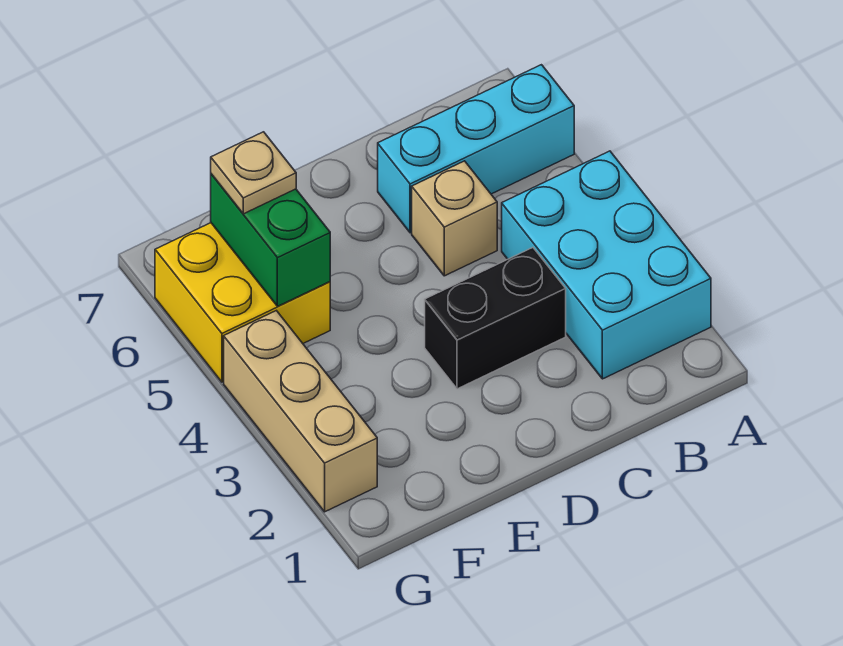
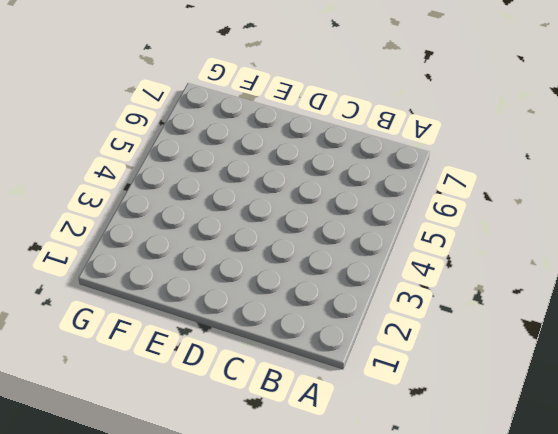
none -> cyan 2x3 brick [502,151,711,379]
none -> cyan 1x3 brick [378,65,574,233]

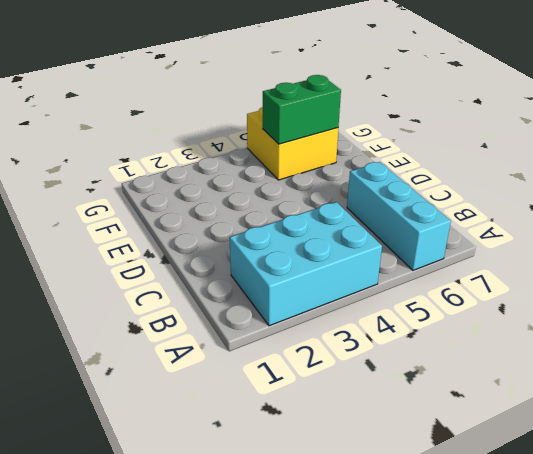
none -> black 1x2 brick [425,248,566,389]
none -> tan 1x1 brick [412,161,497,276]

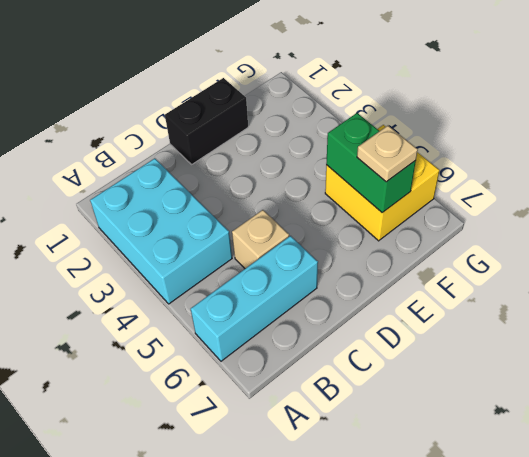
black 1x2 brick [165,78,248,164] -> black 1x2 brick moved to [425,248,566,389]
none -> tan 1x3 brick [224,311,377,512]

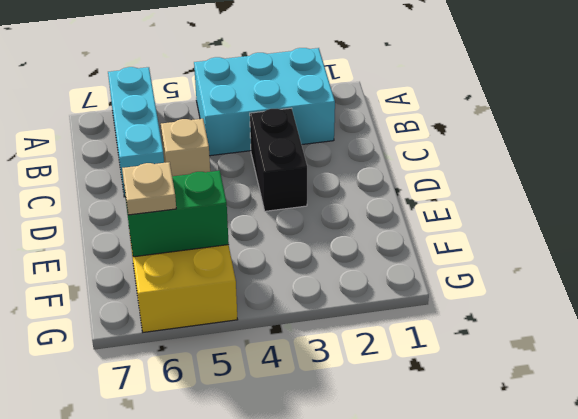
none -> tan 1x3 brick [224,311,377,512]

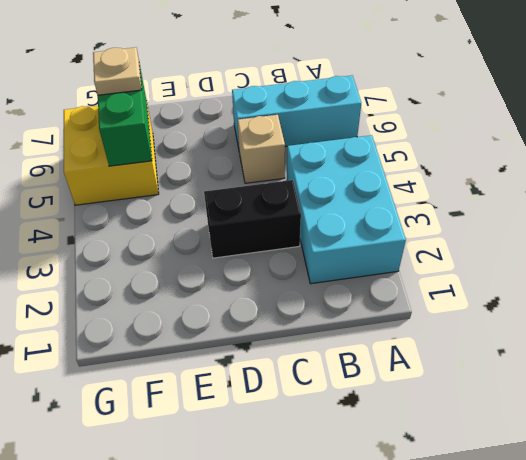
none -> tan 1x3 brick [224,311,377,512]

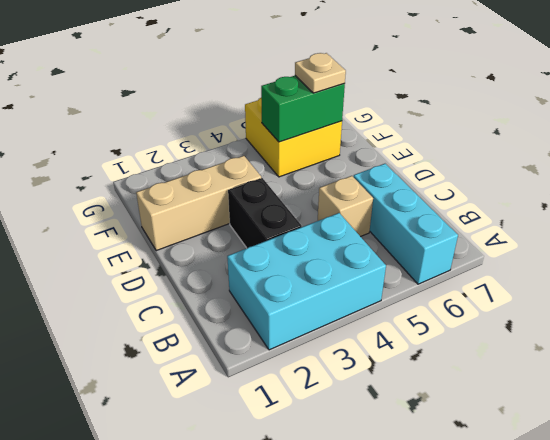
tan 1x3 brick [136,156,261,251] -> tan 1x3 brick moved to [224,311,377,512]

